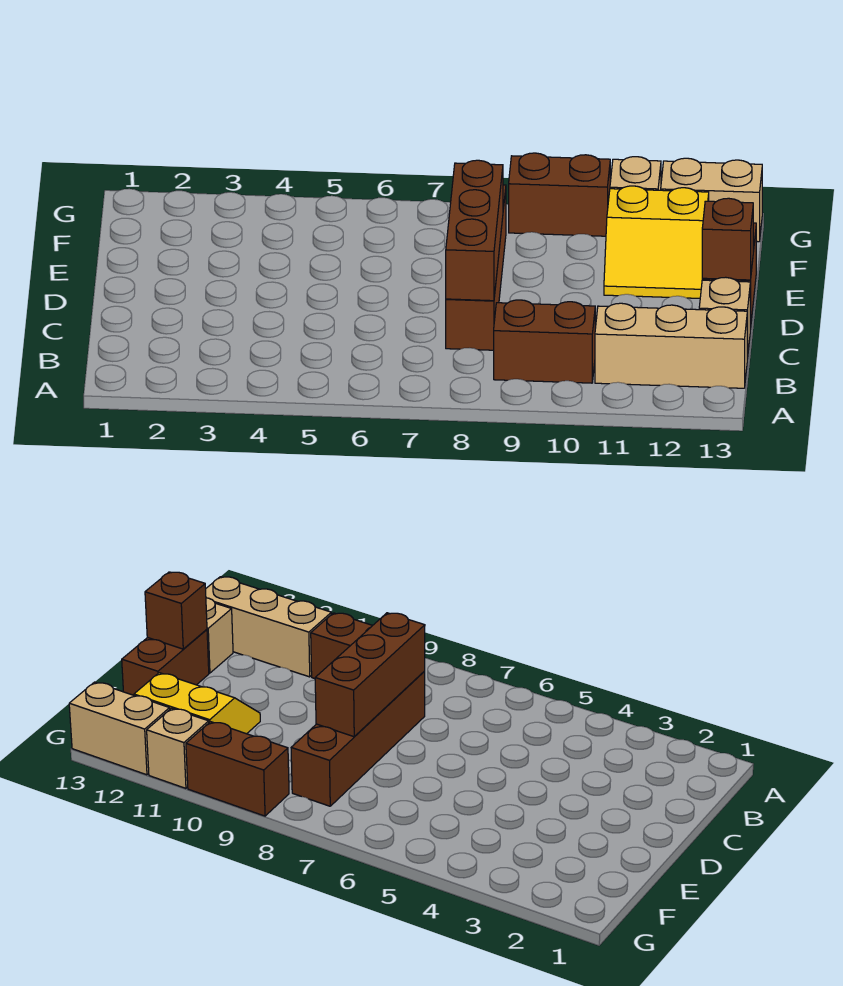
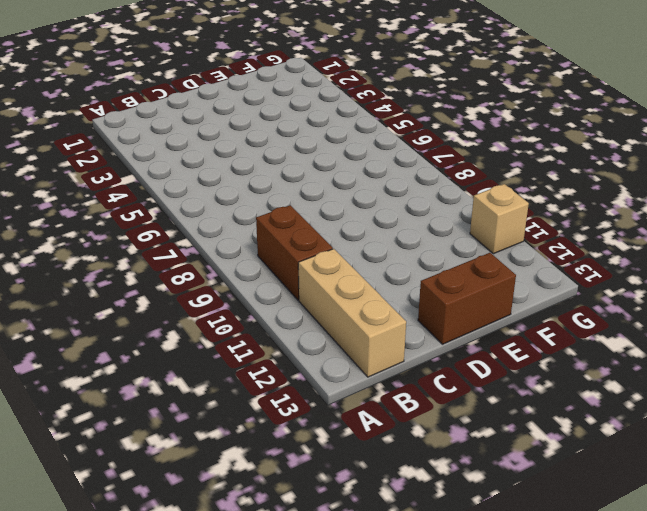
none -> brown 1x4 brick [446,185,506,350]
none -> tan 1x1 brick [699,277,750,359]

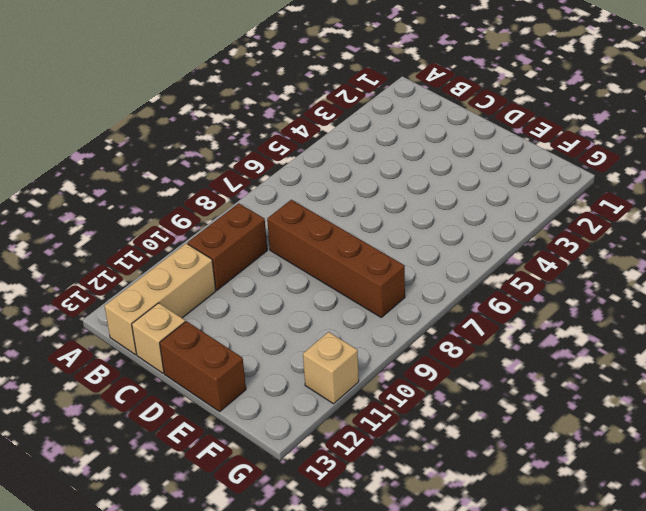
none -> yellow 2x2 slope [604,186,709,298]
none -> brown 1x2 brick [509,153,610,236]

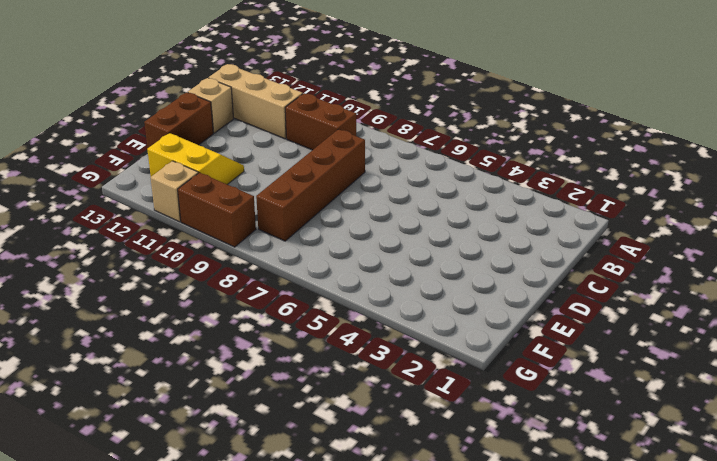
none -> tan 1x2 brick [661,158,762,242]
none -> brown 1x3 brick [446,160,503,301]

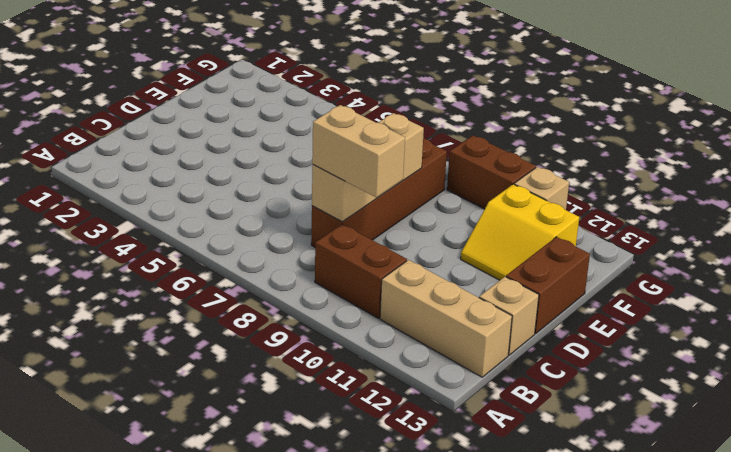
tan 1x3 brick [312,113,424,222] -> brown 1x3 brick [446,160,503,301]
tan 1x2 brick [312,105,405,197] -> tan 1x2 brick moved to [661,158,762,242]
none -> brown 1x1 brick [702,198,753,280]

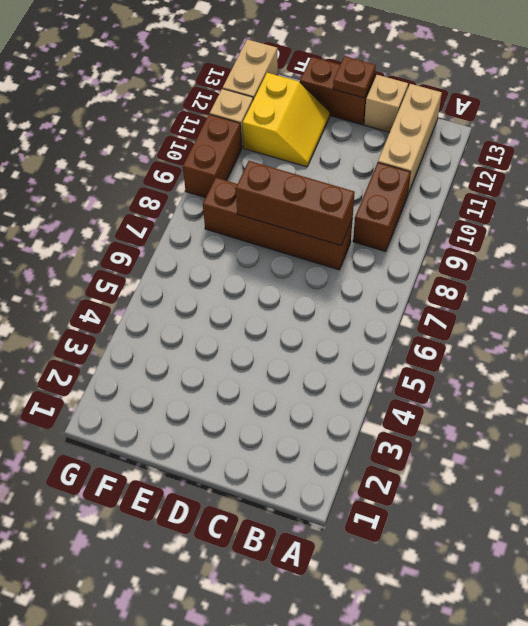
brown 1x1 plate [333,56,376,98] -> brown 1x1 brick [702,198,753,280]

